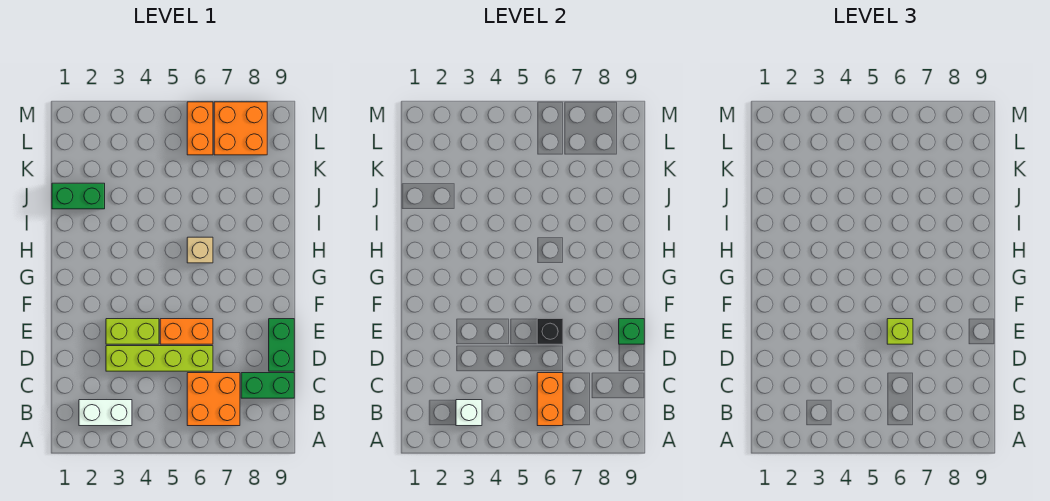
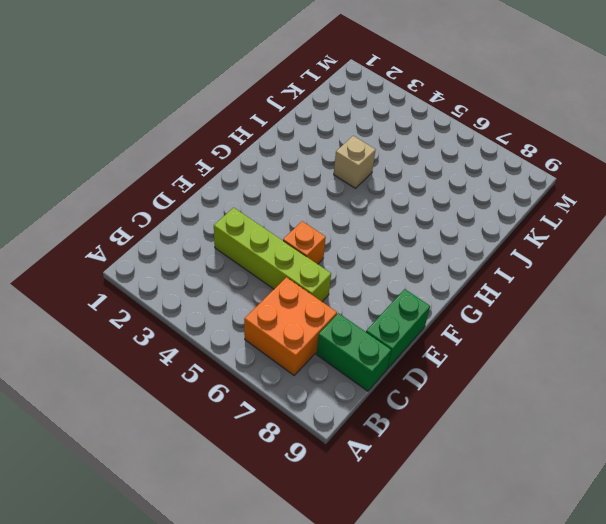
orange 1x1 brick [283,221,326,264] -> orange 1x2 brick [160,319,213,344]
tan 1x1 brick [334,136,376,188] -> tan 1x1 brick moved to [187,237,213,263]
none -> white 1x2 brick [79,400,132,426]
none -> lime 1x2 brick [106,319,159,344]
none -> green 1x2 brick [52,183,105,209]

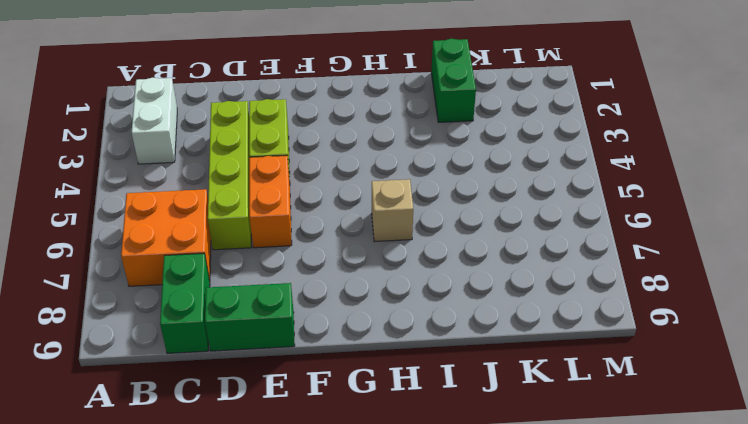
none -> orange 1x2 brick [187,102,213,155]
none -> orange 2x2 brick [214,102,267,155]
none -> white 1x1 brick [456,400,482,426]

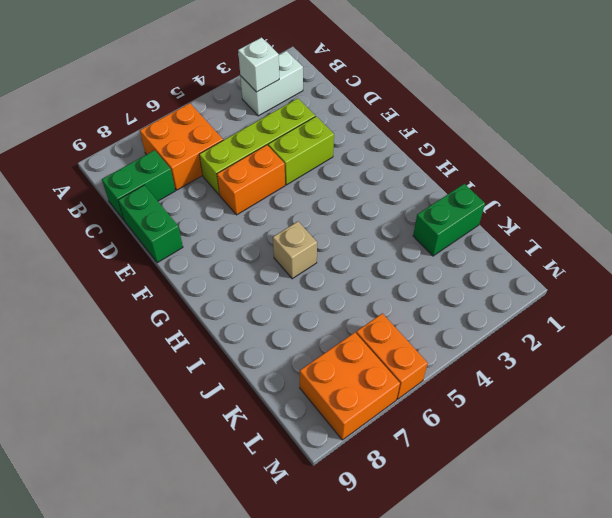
none -> orange 1x2 brick [537,373,563,426]
none -> black 1x1 brick [537,319,563,344]
none -> green 1x1 brick [619,319,644,344]

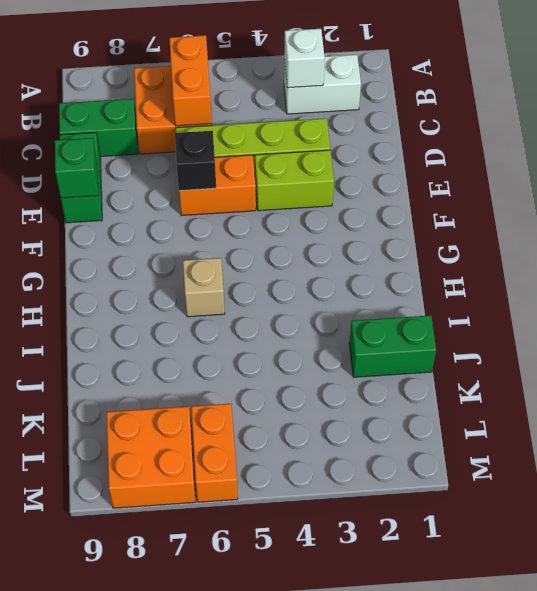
none -> lime 1x1 brick [887,319,913,344]

